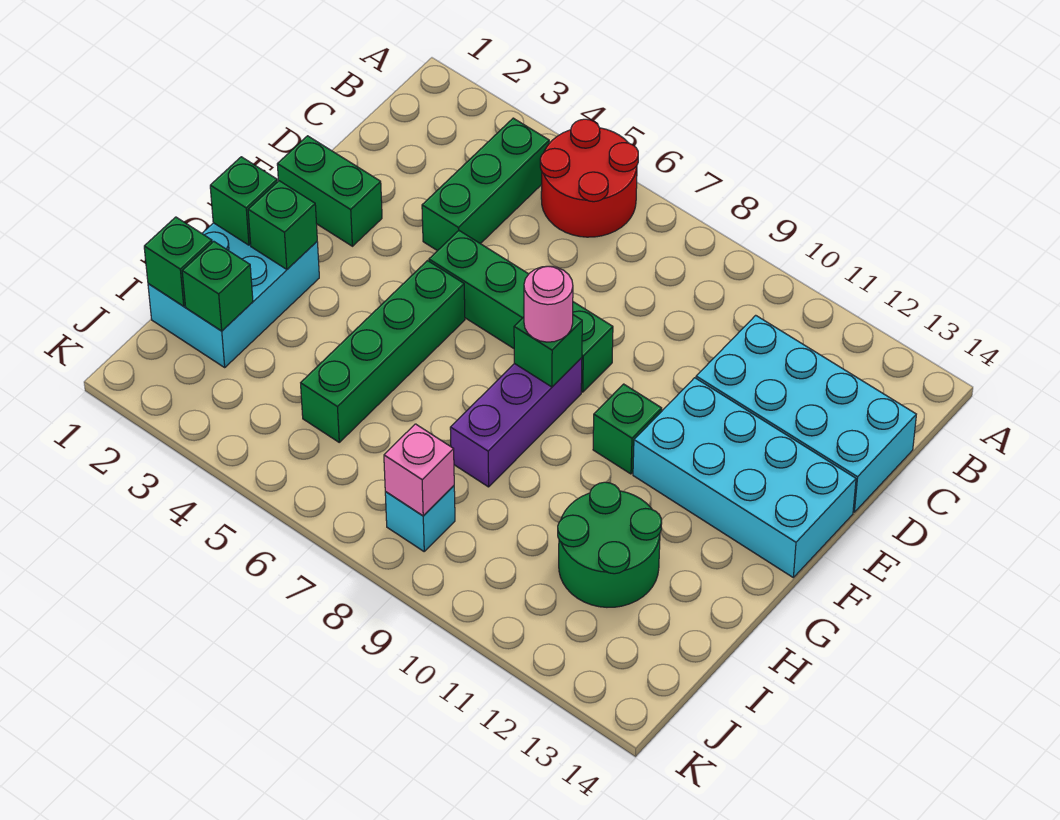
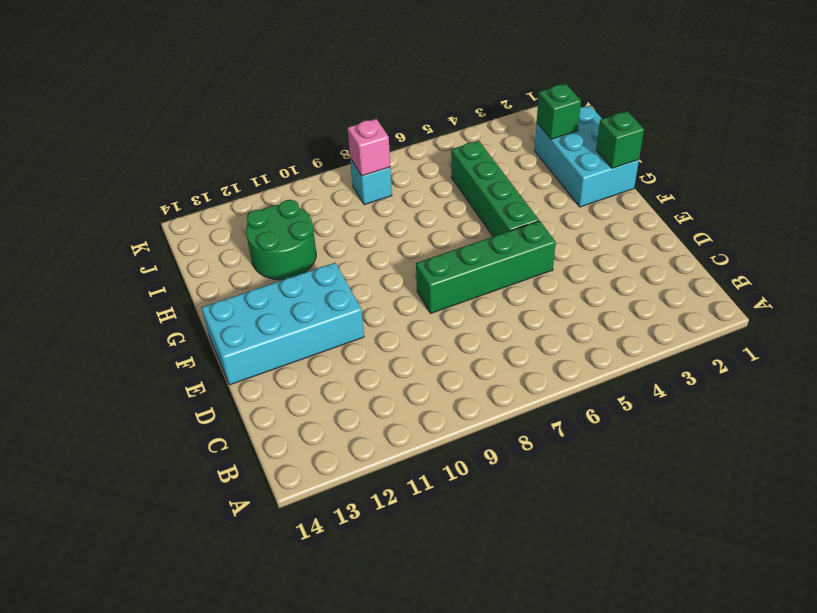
none -> red 2x2 round brick [540,119,638,237]
none -> green 1x3 brick [422,118,549,251]
none -> cyan 2x4 brick [696,315,916,512]

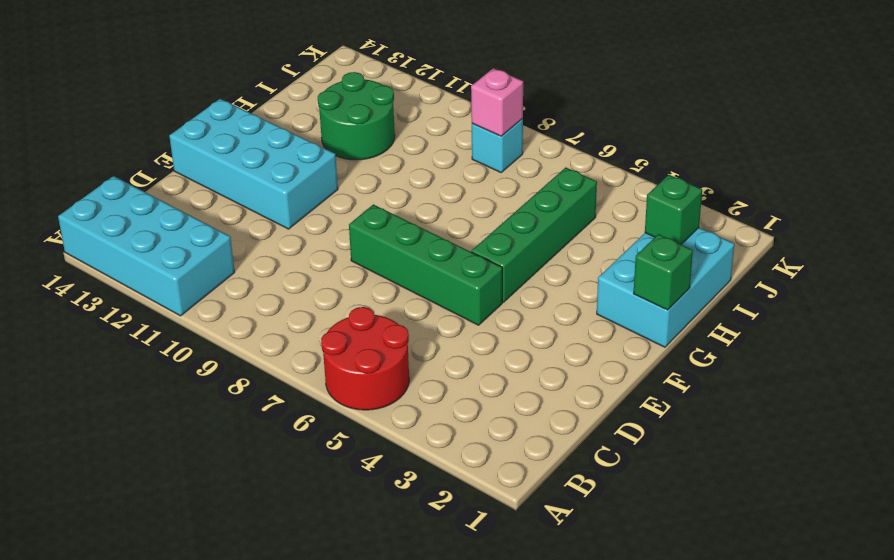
cyan 2x4 brick [58,176,235,316] -> cyan 2x4 brick moved to [696,315,916,512]
none -> green 1x3 brick [422,118,549,251]
none -> green 1x2 brick [277,136,382,246]
none -> purple 1x3 brick [450,358,582,487]

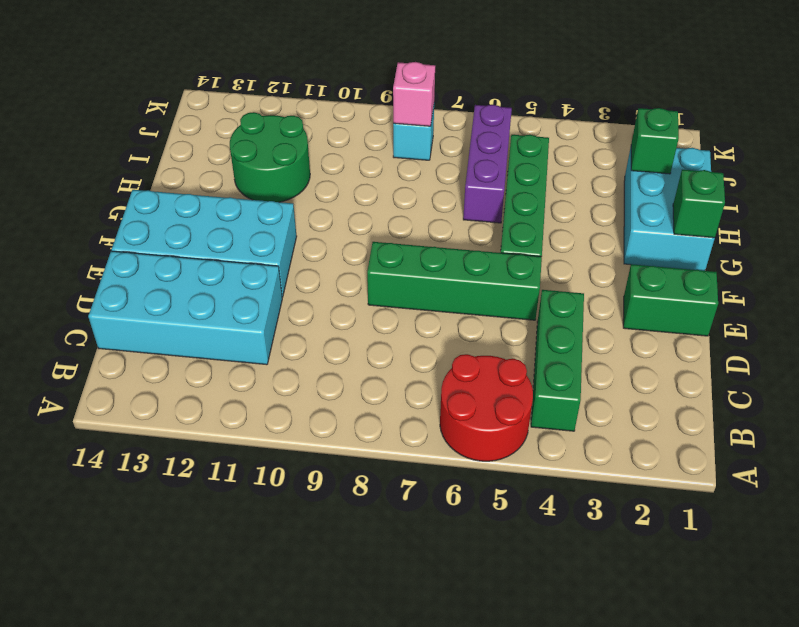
purple 1x3 brick [463,105,512,223] -> purple 1x3 brick moved to [450,358,582,487]
none -> green 1x1 brick [593,384,662,474]
none -> green 1x1 brick [514,315,582,387]
none -> green 1x1 brick [248,181,317,269]

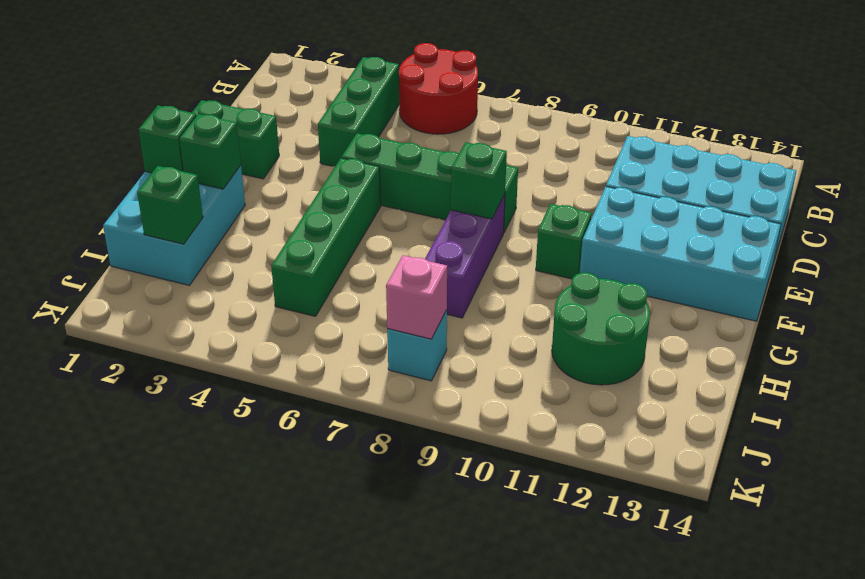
none -> green 1x1 brick [144,217,212,306]
none -> pink 1x1 round brick [524,266,573,342]

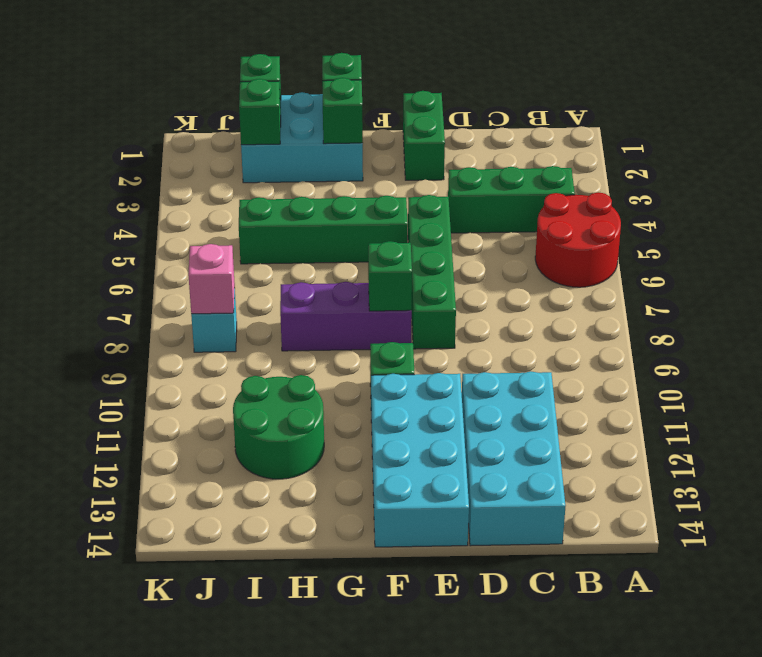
none -> pink 1x1 round brick [524,266,573,342]

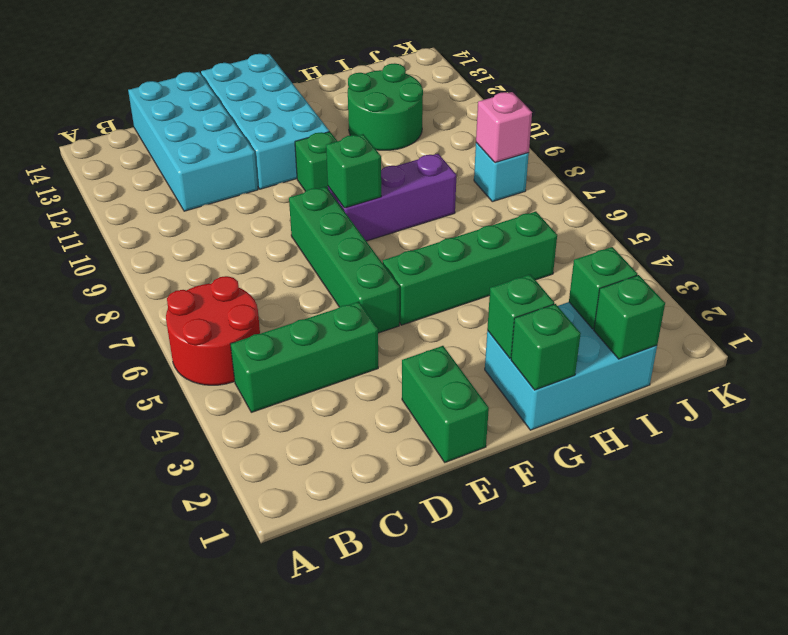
none -> pink 1x1 round brick [524,266,573,342]

